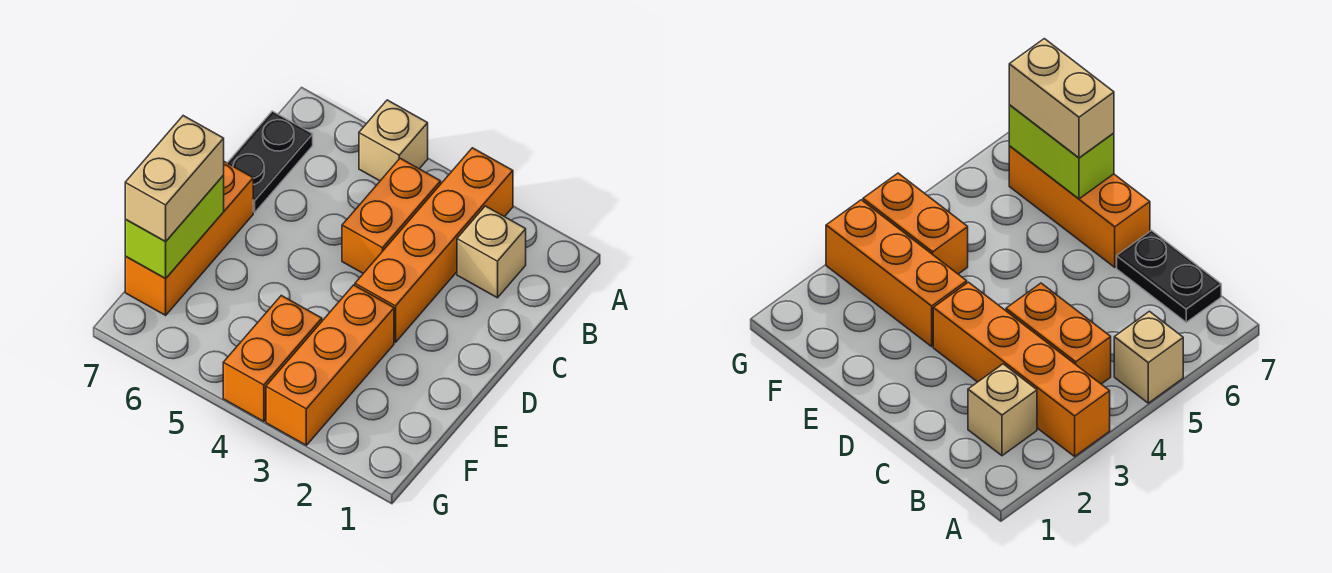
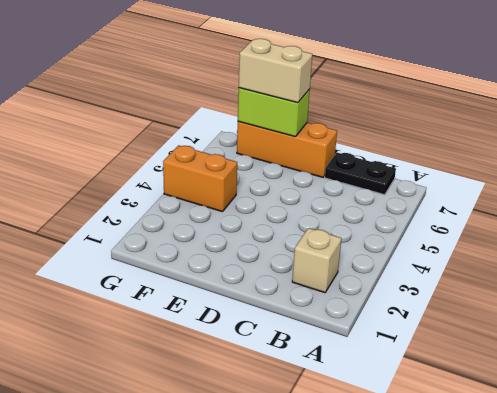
none -> orange 1x4 brick [355,148,513,342]
none -> tan 1x1 brick [359,100,428,181]

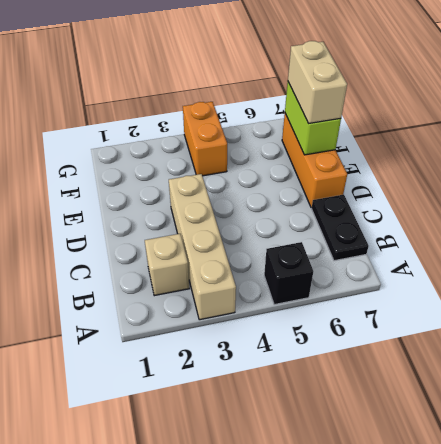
tan 1x4 brick [169,174,236,320] -> orange 1x4 brick [355,148,513,342]
black 1x1 brick [264,242,314,305] -> tan 1x1 brick [359,100,428,181]
none -> orange 1x2 brick [342,158,441,273]
none -> orange 1x3 brick [266,285,394,445]

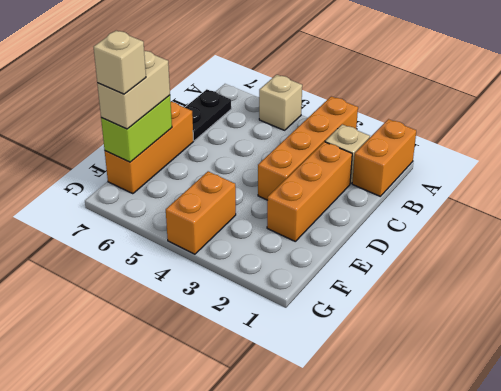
orange 1x2 brick [352,119,416,196] -> orange 1x2 brick moved to [342,158,441,273]
orange 1x3 brick [267,142,352,241] -> orange 1x3 brick moved to [266,285,394,445]
tan 1x1 brick [94,30,146,94] -> none

